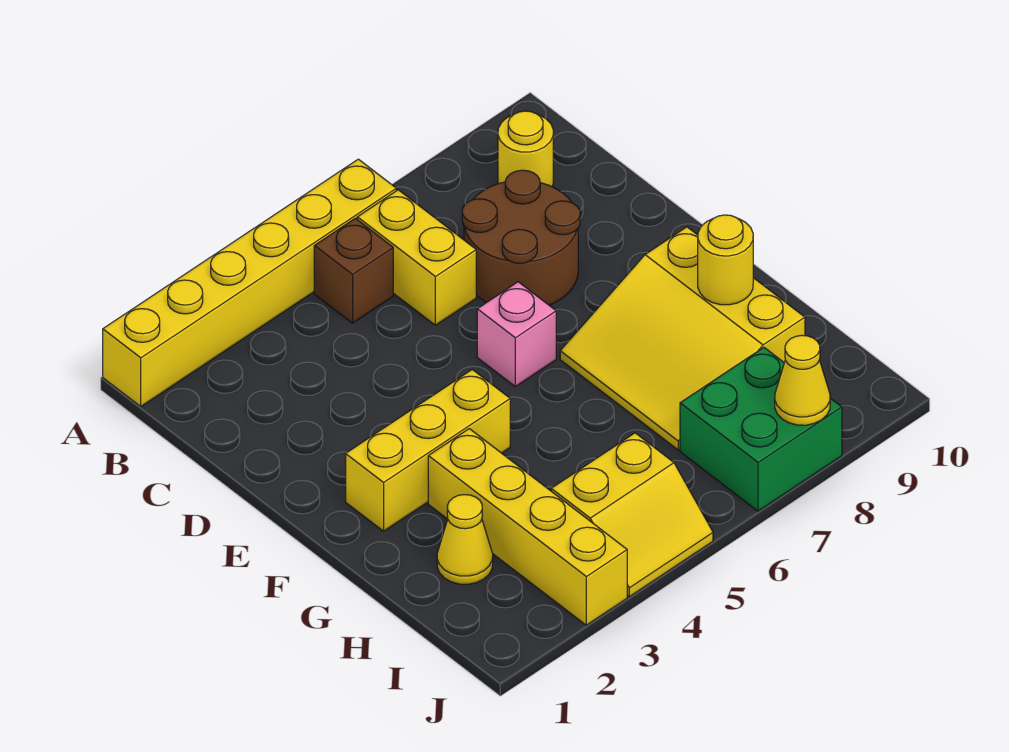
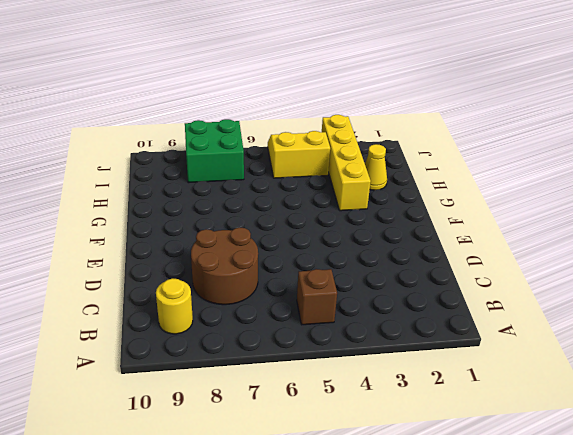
none -> yellow 1x6 brick [103,159,396,406]
none -> yellow 1x2 brick [357,190,476,325]
none -> pink 1x1 brick [477,282,556,386]

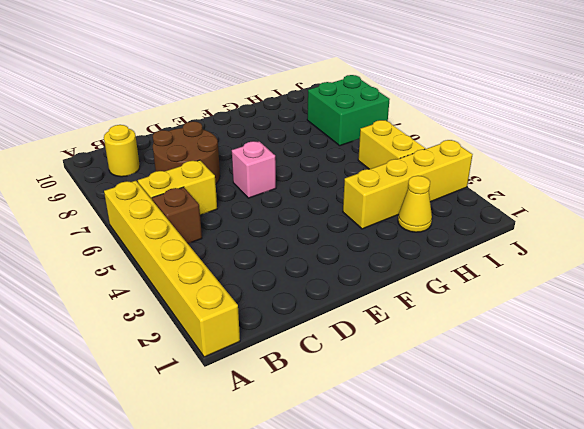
none -> yellow 1x3 brick [346,369,510,531]
none -> yellow 3x3 slope [560,227,805,450]
none -> yellow 1x1 round brick [698,215,753,305]

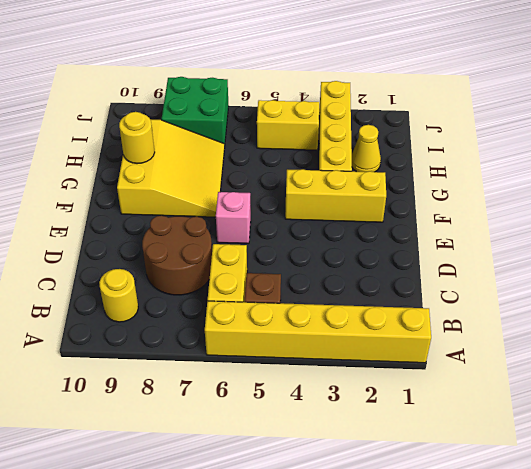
none -> yellow 1x1 cone [775,335,830,425]

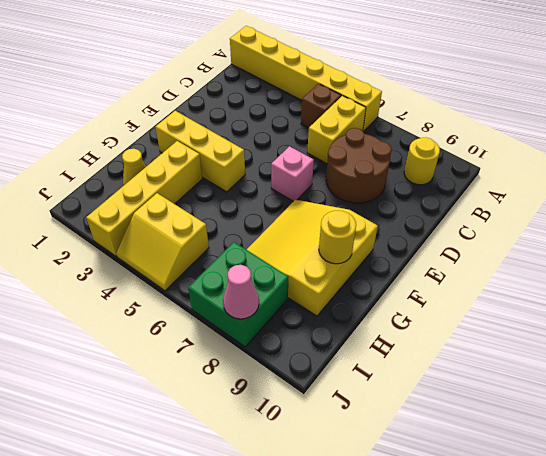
pink 1x1 cone [223,265,259,319] -> yellow 1x1 cone [775,335,830,425]

